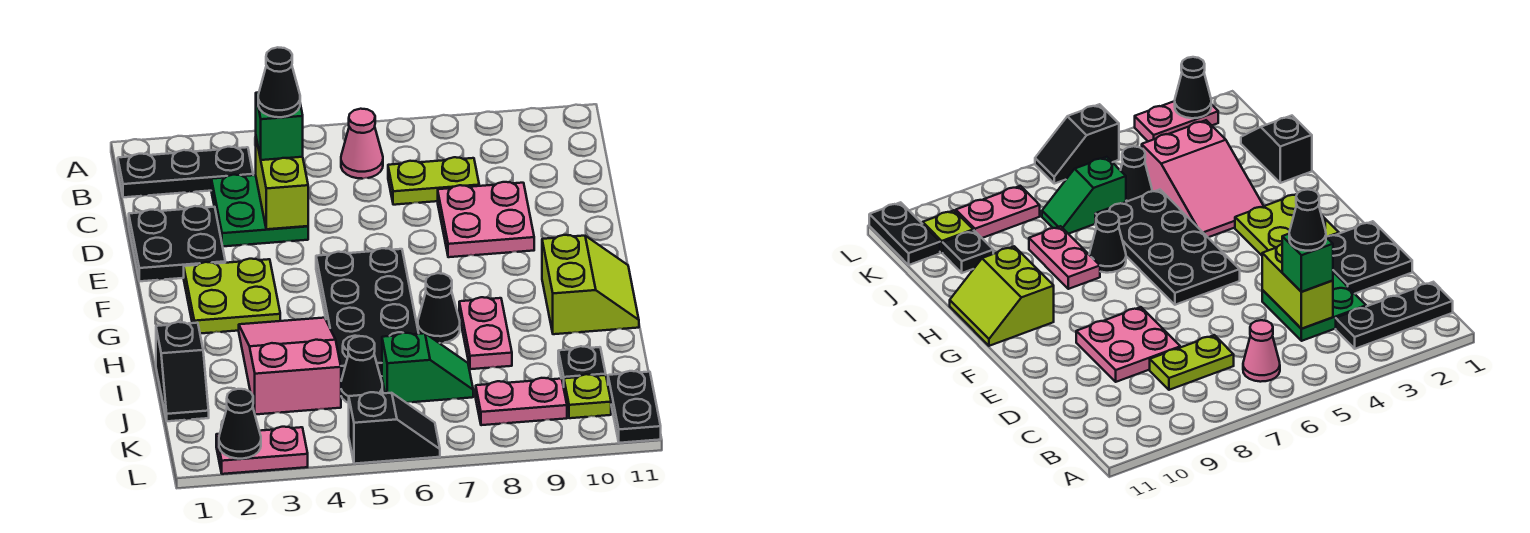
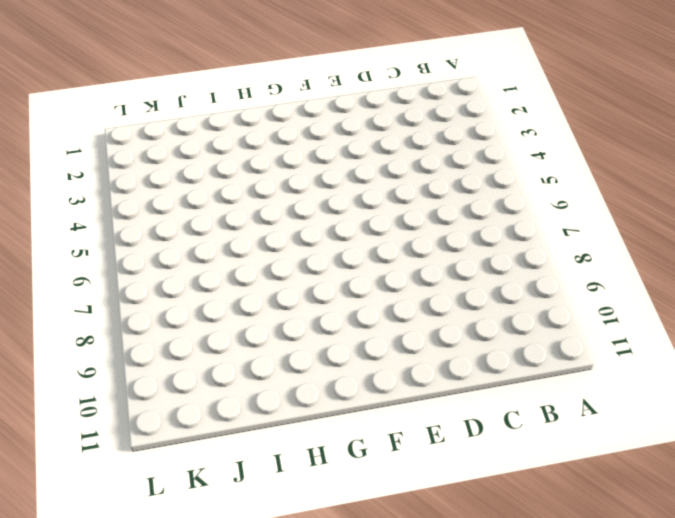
none -> black 1x3 plate [118,147,253,197]
none -> pink 1x1 cone [341,109,383,179]
none -> green 2x2 plate [211,175,308,246]

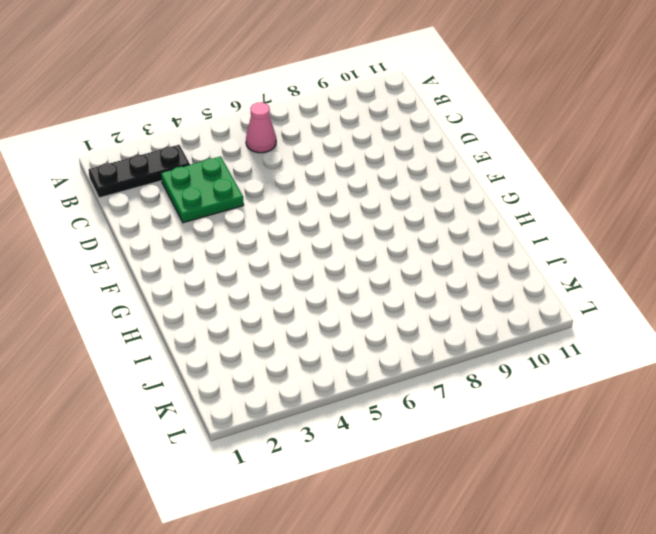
none -> lime 1x2 plate [388,157,479,205]
none -> black 2x2 plate [129,206,225,281]
none -> pink 2x2 plate [438,182,534,257]

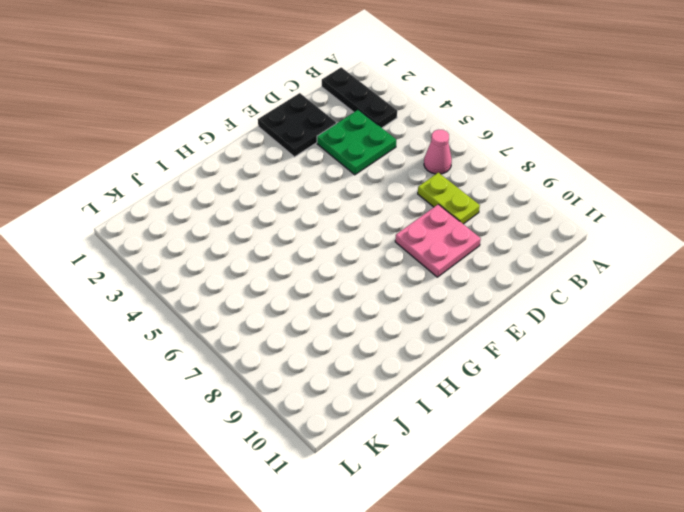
none -> lime 2x2 plate [184,259,280,334]
none -> black 2x4 plate [316,248,419,379]
none -> lime 2x2 slope [542,235,639,334]

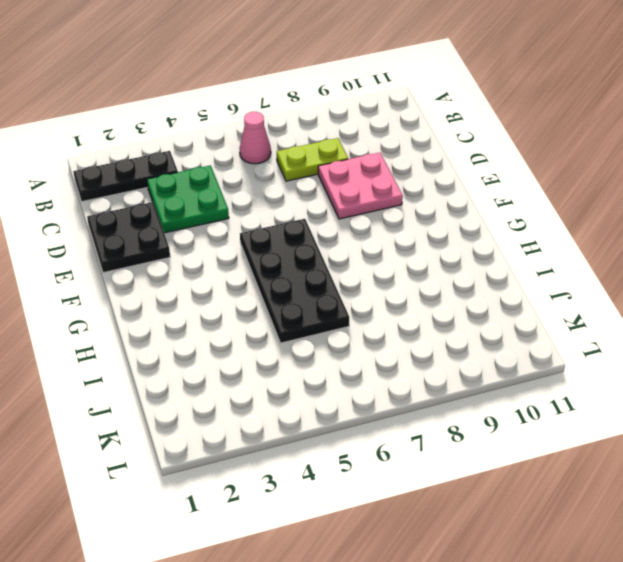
none -> lime 2x2 plate [184,259,280,334]
none -> lime 2x2 slope [542,235,639,334]
none -> pink 2x3 slope [239,318,341,415]

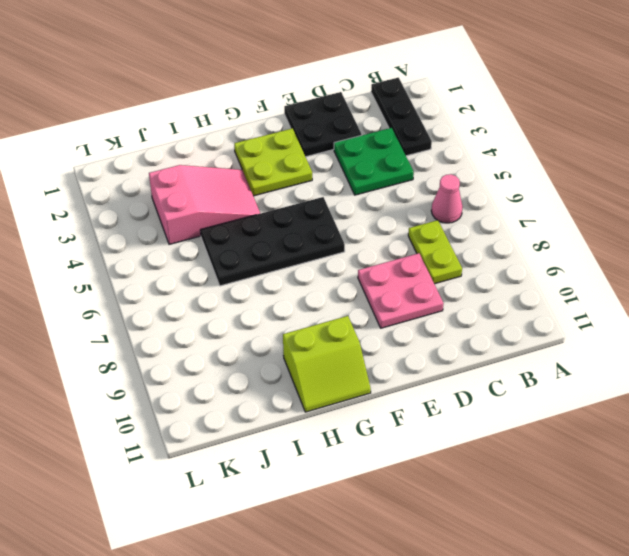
none -> black 1x1 cone [418,273,460,343]
none -> pink 1x2 plate [459,297,512,369]
none -> black 1x2 slope [156,322,209,421]

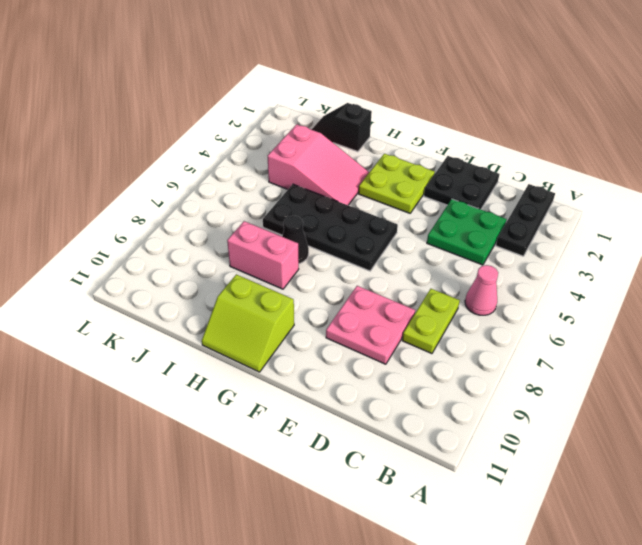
pink 1x2 brick [227,221,299,289] -> pink 1x2 plate [459,297,512,369]
none -> black 1x1 cone [341,336,382,403]
none -> green 1x2 slope [382,333,473,403]
none -> black 1x1 plate [558,346,606,387]

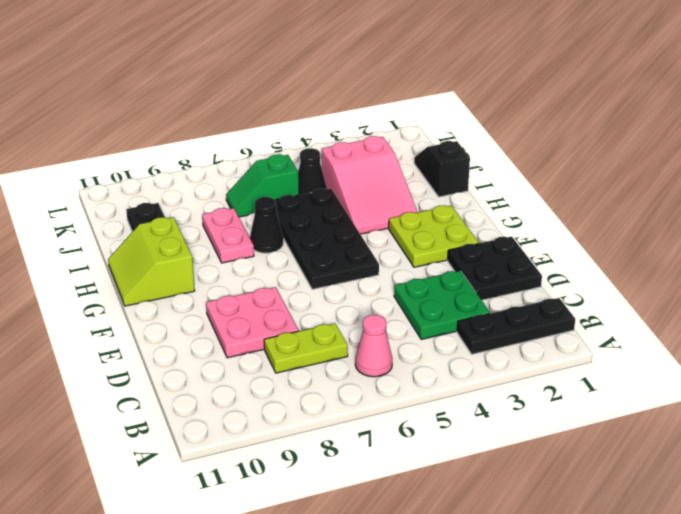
none -> pink 1x2 plate [476,378,567,425]
none -> lime 1x1 plate [564,374,611,418]
none -> black 1x2 plate [608,371,661,443]

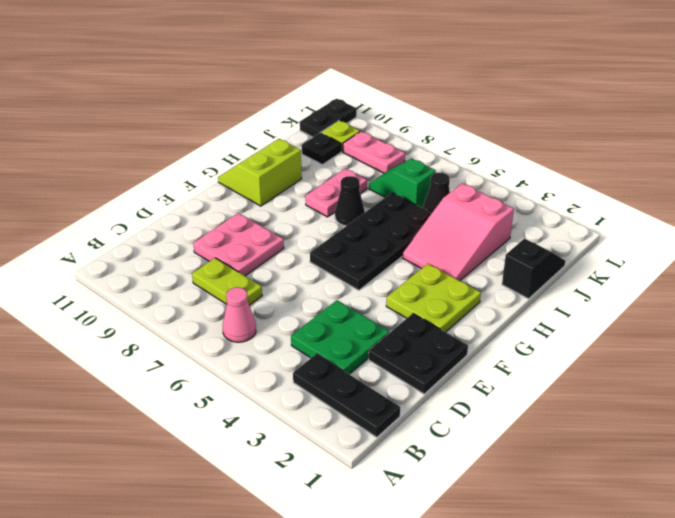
none -> pink 1x2 plate [216,427,308,474]
none -> black 1x2 slope [349,392,440,464]
none -> lime 1x2 brick [256,139,308,229]

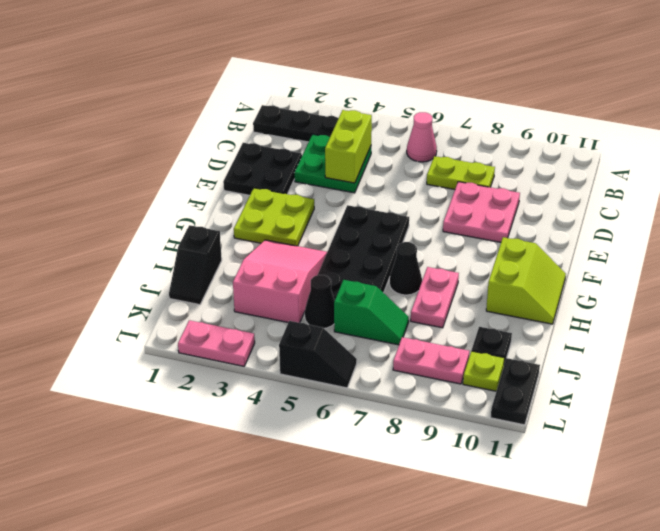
none -> black 1x1 cone [219,389,261,459]
none -> green 1x1 brick [256,92,303,160]
none -> black 1x1 cone [258,47,300,117]

